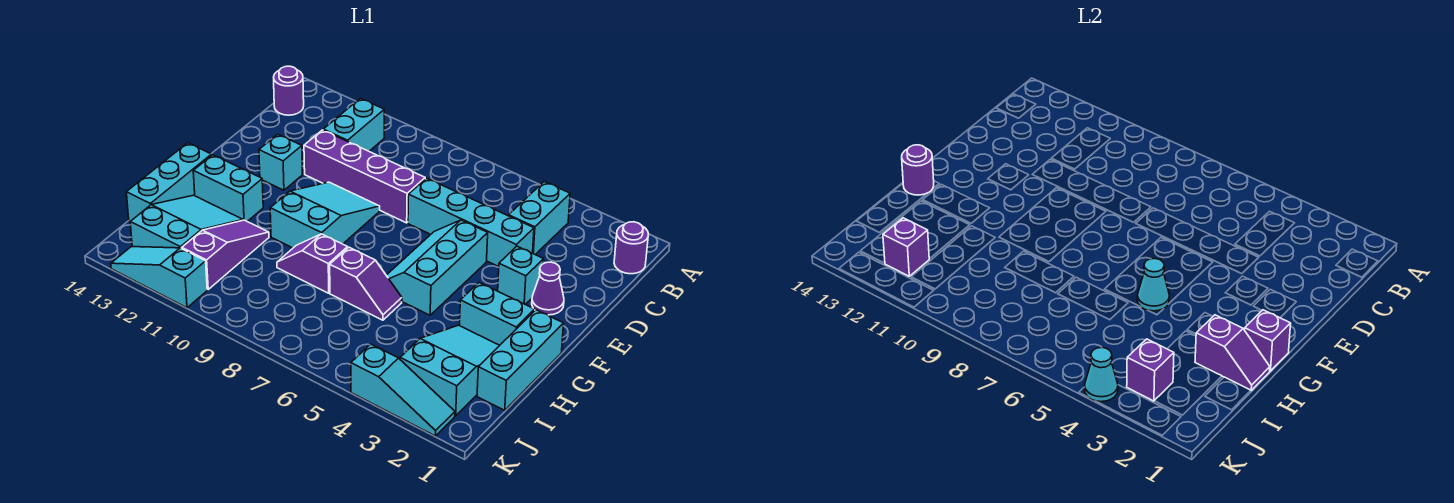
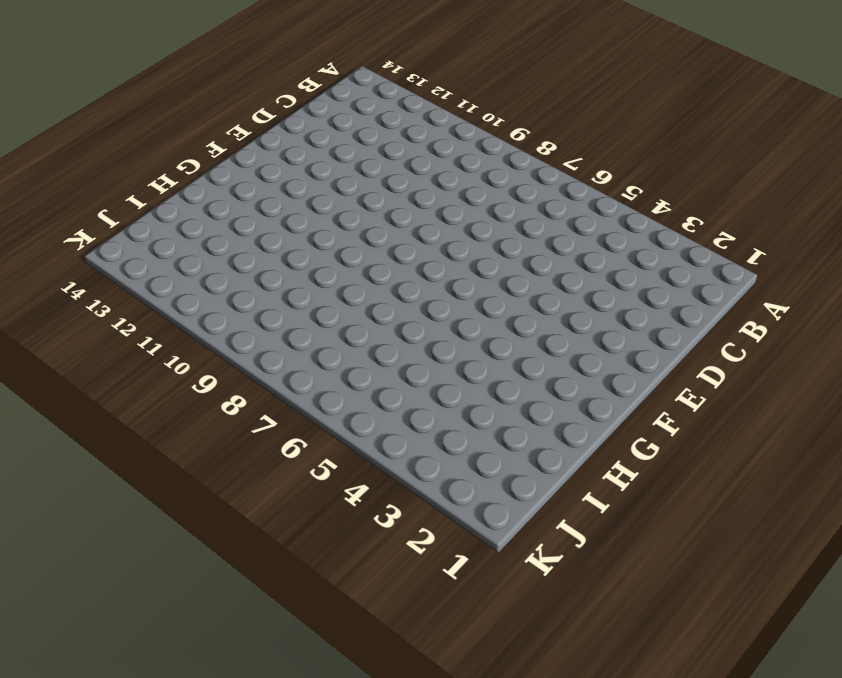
none -> purple 1x1 round brick [614,222,648,274]
none -> cyan 1x2 brick [509,182,570,254]
none -> cyan 1x2 brick [323,98,385,151]

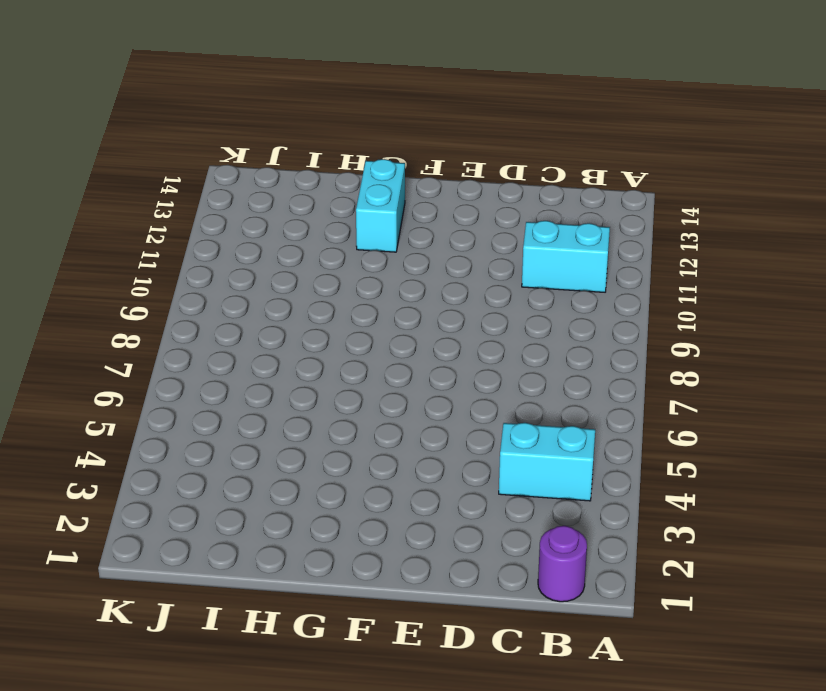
none -> purple 1x1 round brick [274,66,304,115]
none -> cyan 1x4 brick [408,178,534,267]
none -> purple 1x4 brick [304,130,425,223]

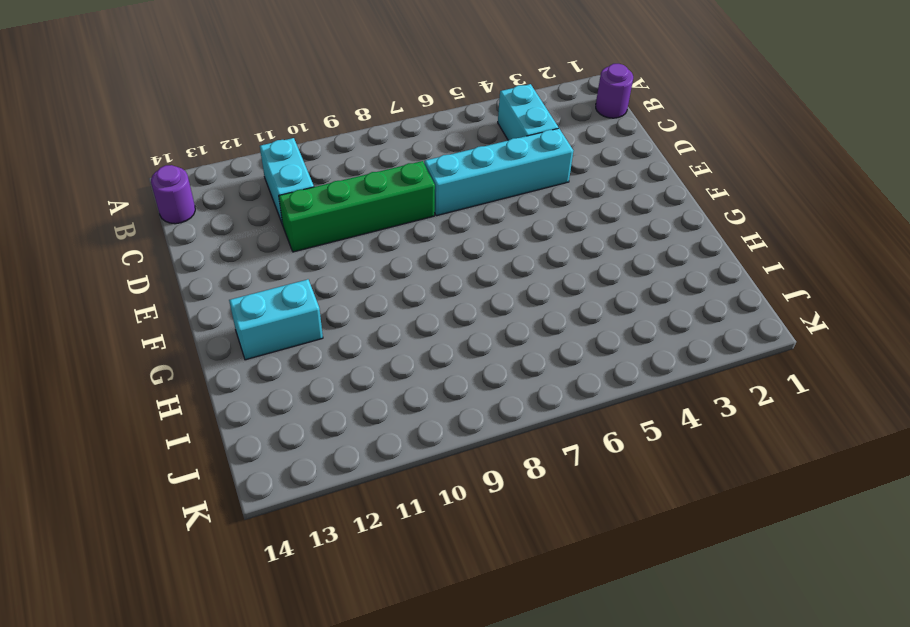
green 1x4 brick [279,161,435,252] -> purple 1x4 brick [304,130,425,223]
none -> purple 1x1 cone [532,262,564,315]
none -> cyan 1x1 brick [498,246,544,304]
none -> cyan 2x3 slope [386,220,488,315]

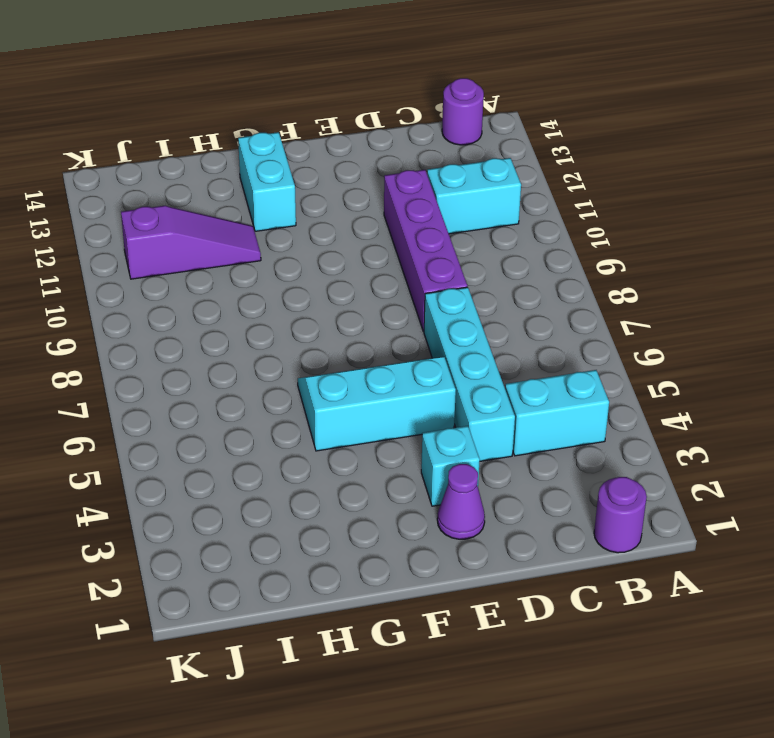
none -> cyan 2x3 slope [270,182,380,248]
none -> cyan 1x1 brick [259,134,302,190]
none -> cyan 1x3 brick [477,310,564,410]

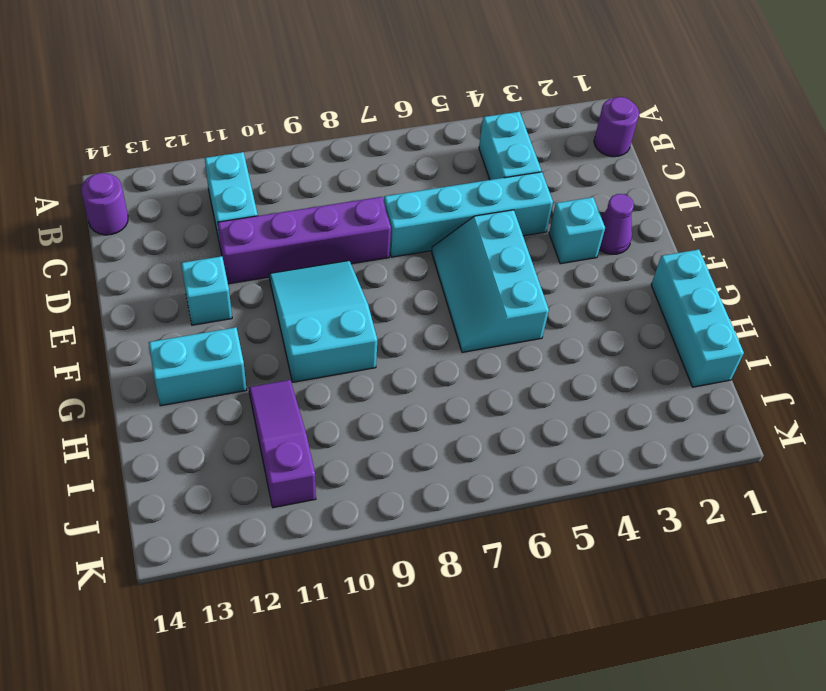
none -> cyan 1x2 brick [460,283,535,345]
none -> cyan 1x3 brick [126,143,212,222]
none -> cyan 2x3 slope [400,325,500,416]

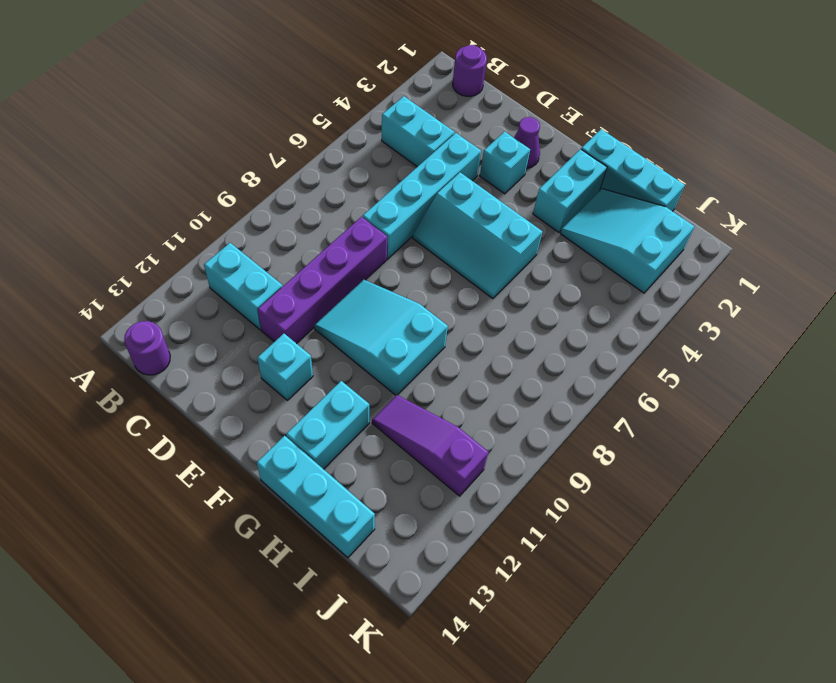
none -> purple 1x2 slope [330,247,402,320]
none -> purple 1x2 slope [277,234,348,293]
none -> cyan 2x3 slope [130,195,243,249]

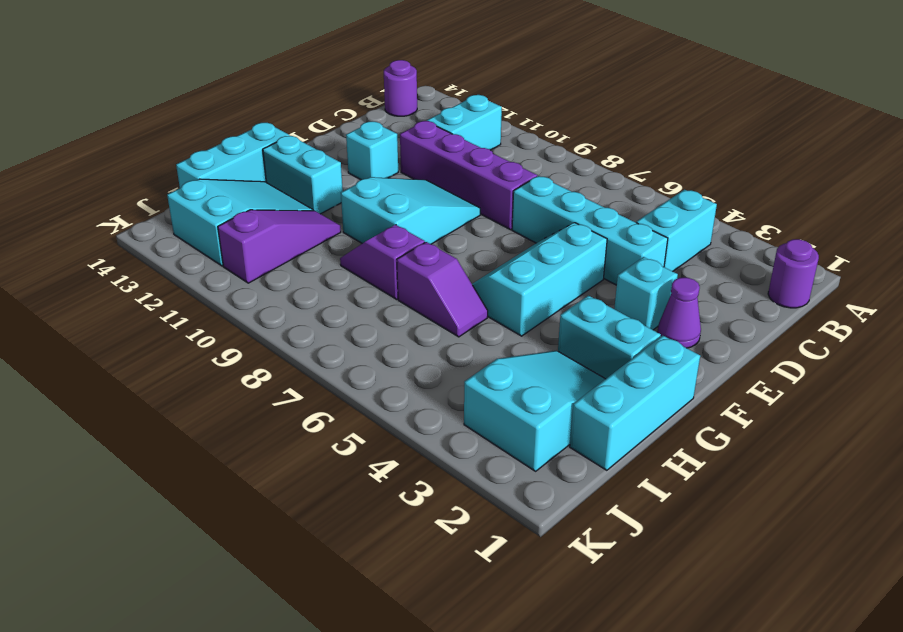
none -> cyan 1x3 slope [351,344,455,436]
none -> cyan 1x3 slope [111,247,207,308]
none -> purple 1x1 brick [1245,310,1291,371]

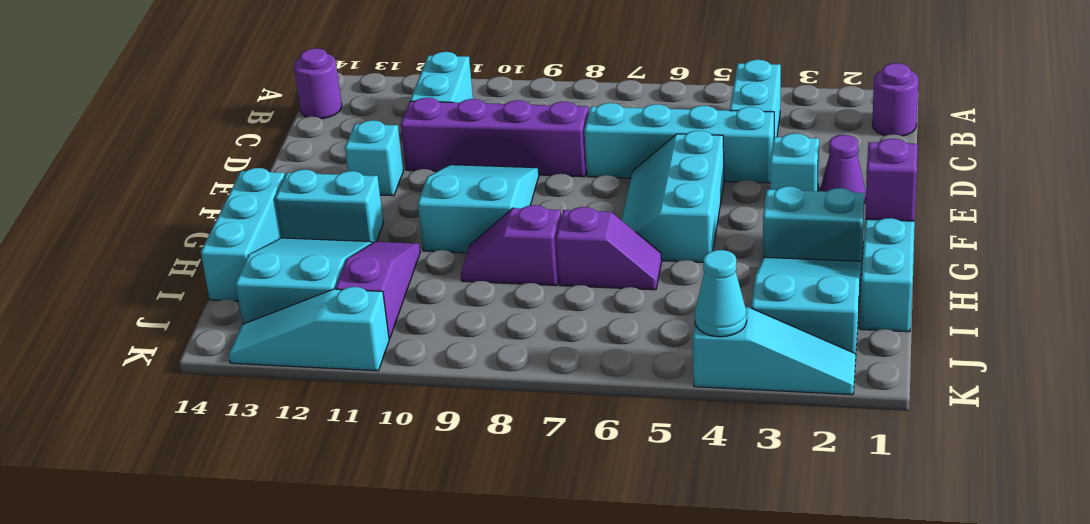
none -> cyan 1x1 cone [1137,259,1170,311]
none -> purple 1x1 round brick [902,145,934,195]
none -> purple 1x2 slope [1195,315,1270,390]

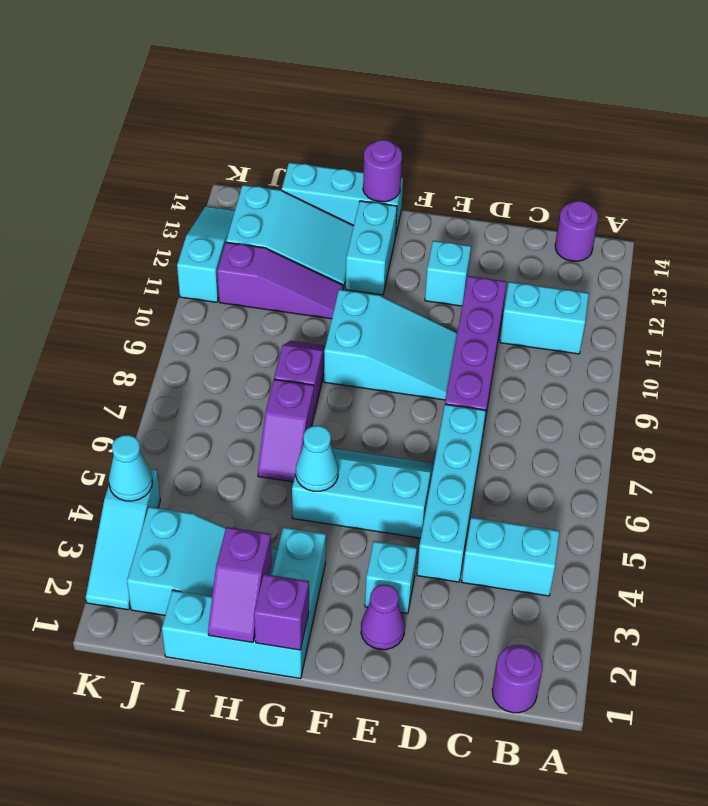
none -> purple 1x1 brick [1127,339,1174,401]
none -> purple 1x1 brick [883,218,929,276]

